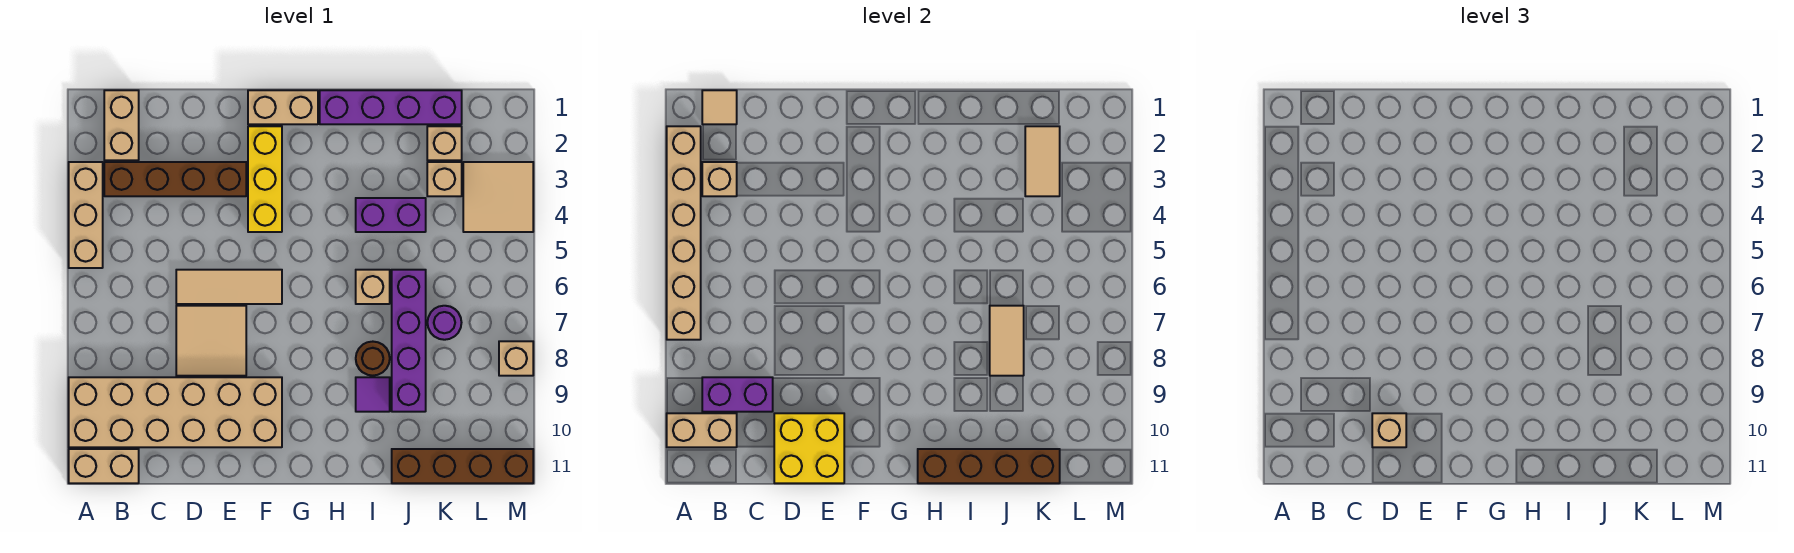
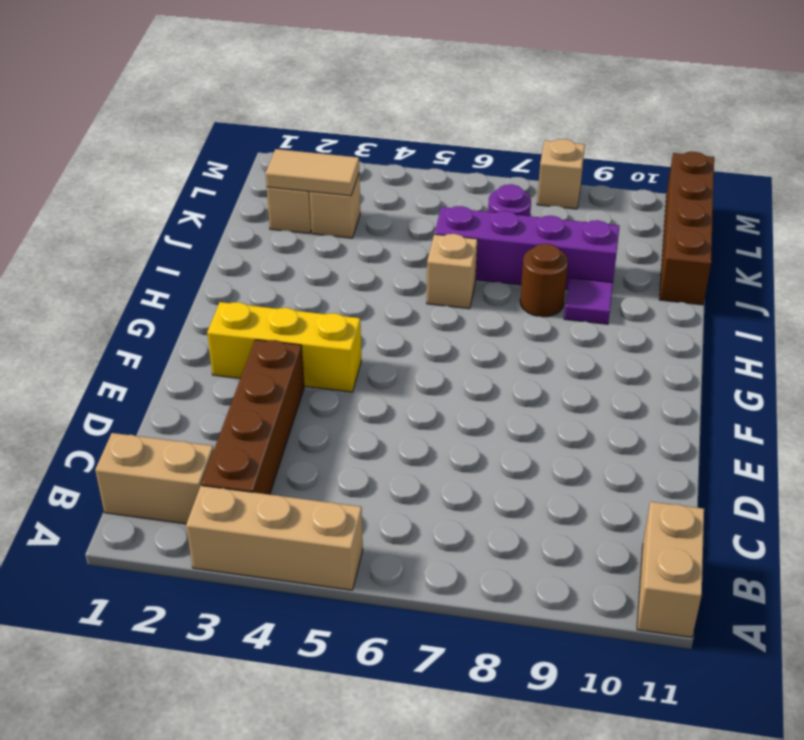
none -> tan 2x6 brick [69,377,282,447]
none -> tan 1x3 tile [176,270,282,304]
none -> tan 2x2 tile [176,306,246,376]
none -> tan 1x2 brick [248,90,318,124]

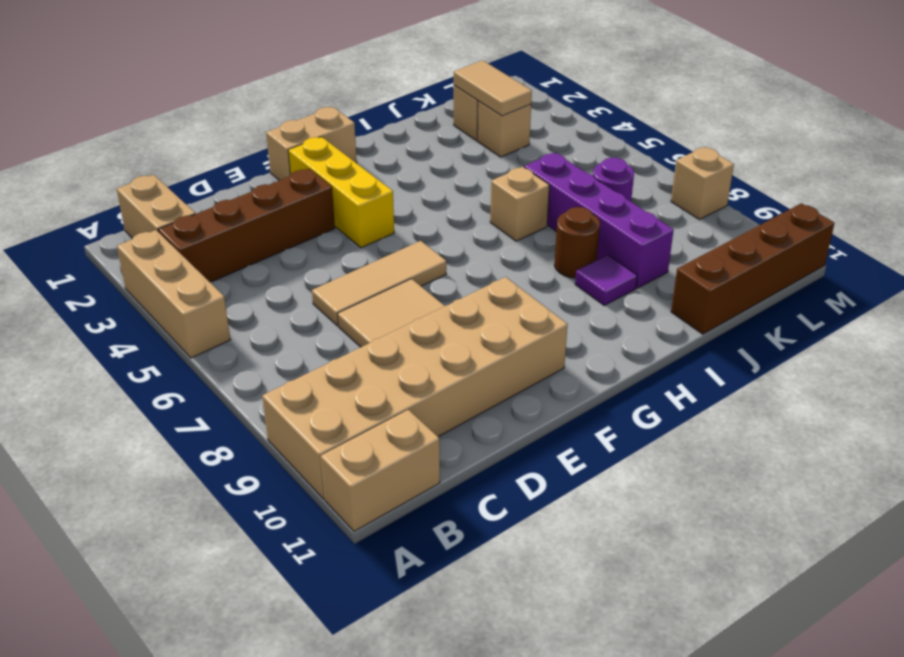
none -> purple 1x4 brick [320,90,462,124]
none -> purple 1x2 brick [356,198,426,232]
none -> tan 2x2 tile [463,162,533,232]
none -> tan 1x6 brick [667,126,701,340]

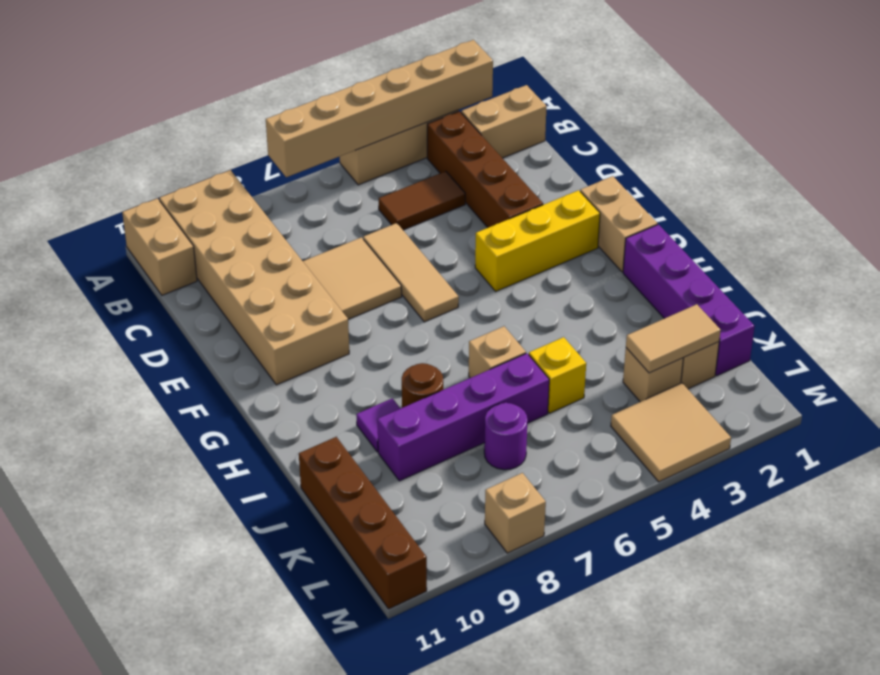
brown 1x2 tile [379,171,465,230] -> none
yellow 1x1 brick [529,337,586,413] -> none
none -> purple 1x2 brick [356,198,426,232]
none -> tan 1x2 brick [667,413,737,447]
none -> tan 1x1 tile [702,90,737,124]
none -> tan 1x1 brick [702,162,737,196]

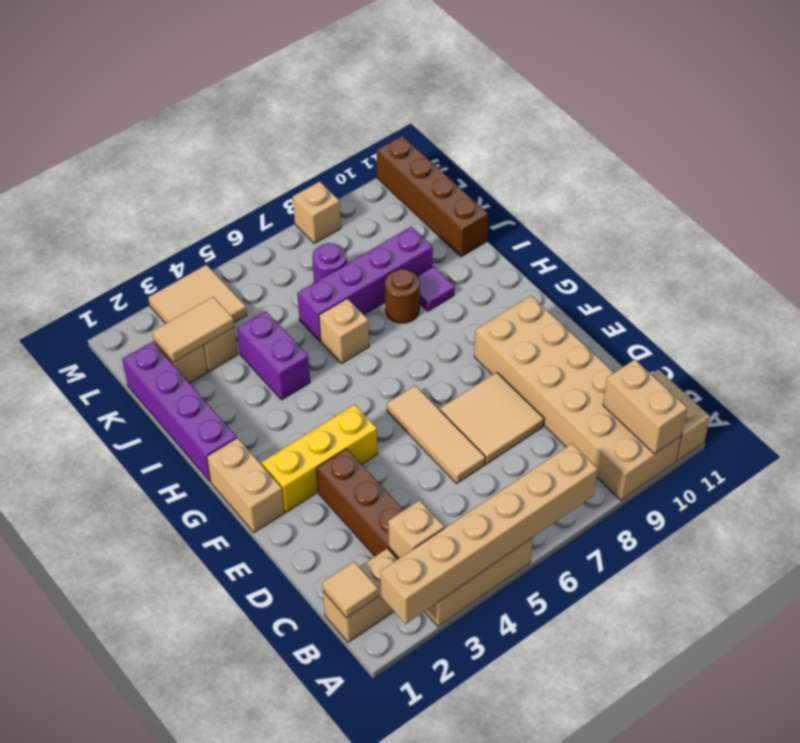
none -> purple 1x2 brick [702,377,773,412]
none -> yellow 2x2 brick [774,413,844,483]
none -> brown 1x4 brick [918,449,1060,483]
none -> tan 1x2 tile [990,306,1024,376]

